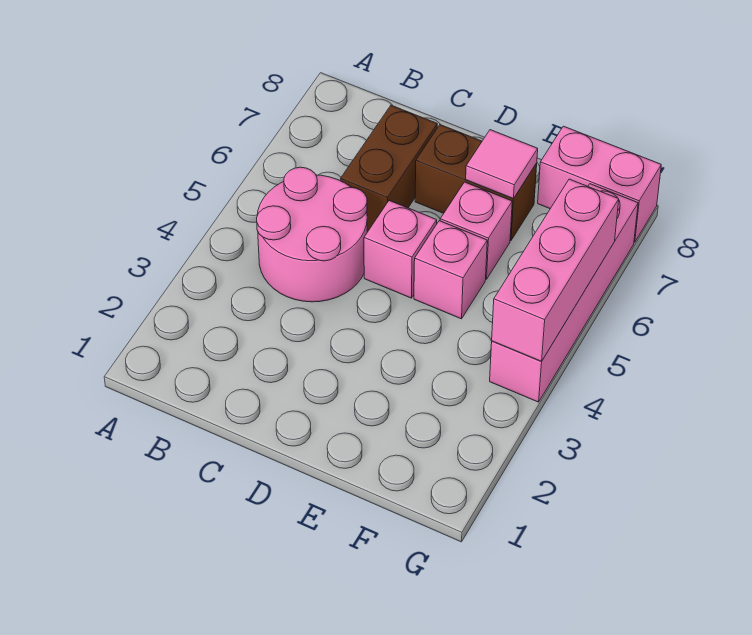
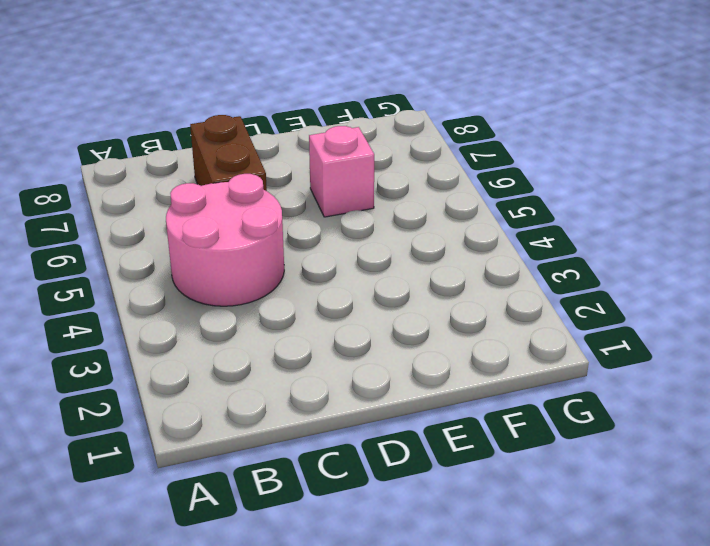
none -> pink 1x1 brick [364,201,437,298]
none -> brown 1x2 brick [415,125,537,240]

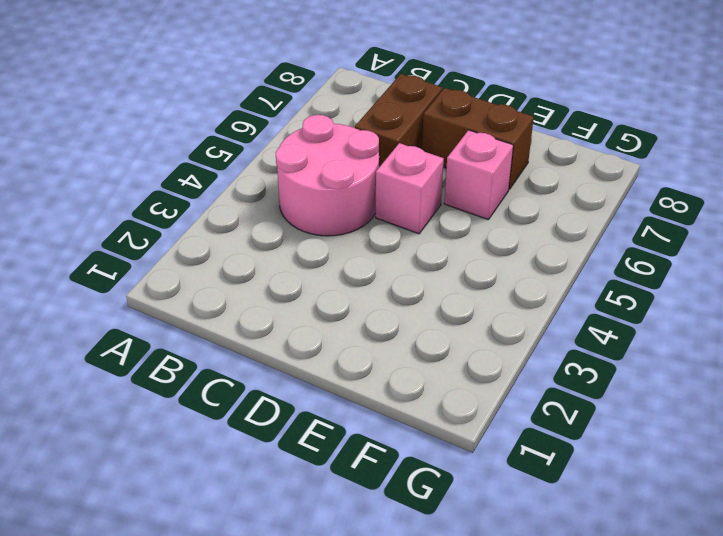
none -> pink 1x1 brick [414,221,487,319]
none -> pink 1x2 brick [538,126,661,242]

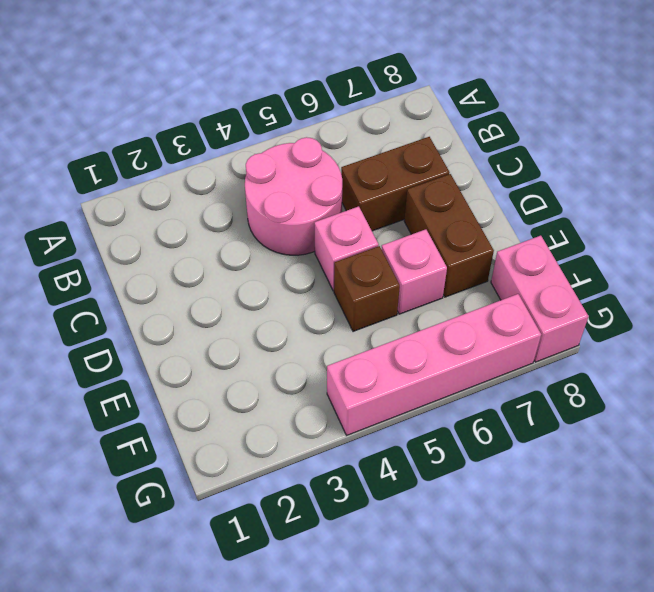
brown 1x1 brick [334,246,400,331] -> pink 1x1 brick [414,221,487,319]
none -> pink 1x1 tile [466,130,538,199]
none -> pink 1x3 brick [492,179,619,361]

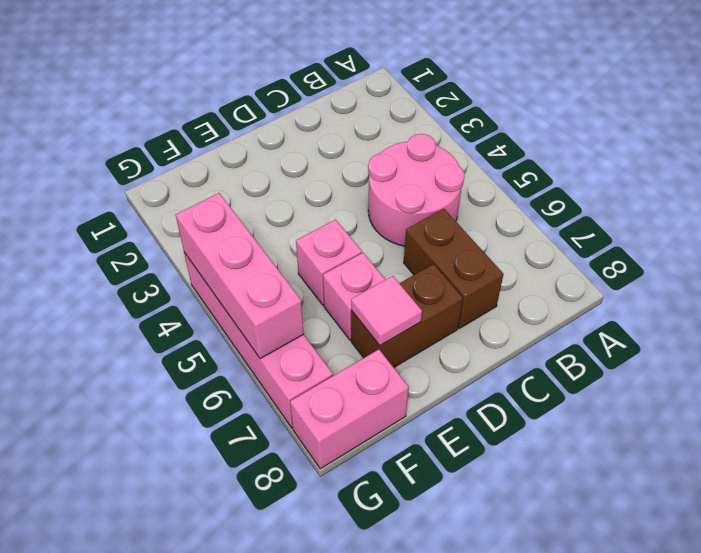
none -> pink 1x1 brick [364,201,437,298]

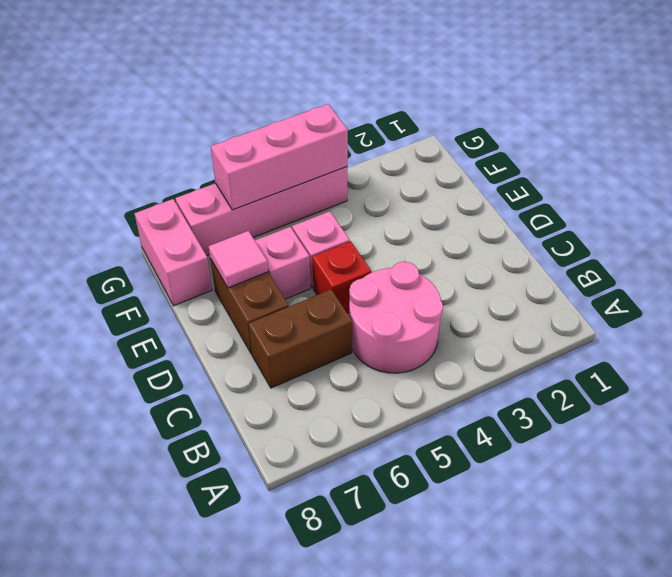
red 1x1 brick [312,241,371,313] -> pink 1x1 brick [364,201,437,298]

